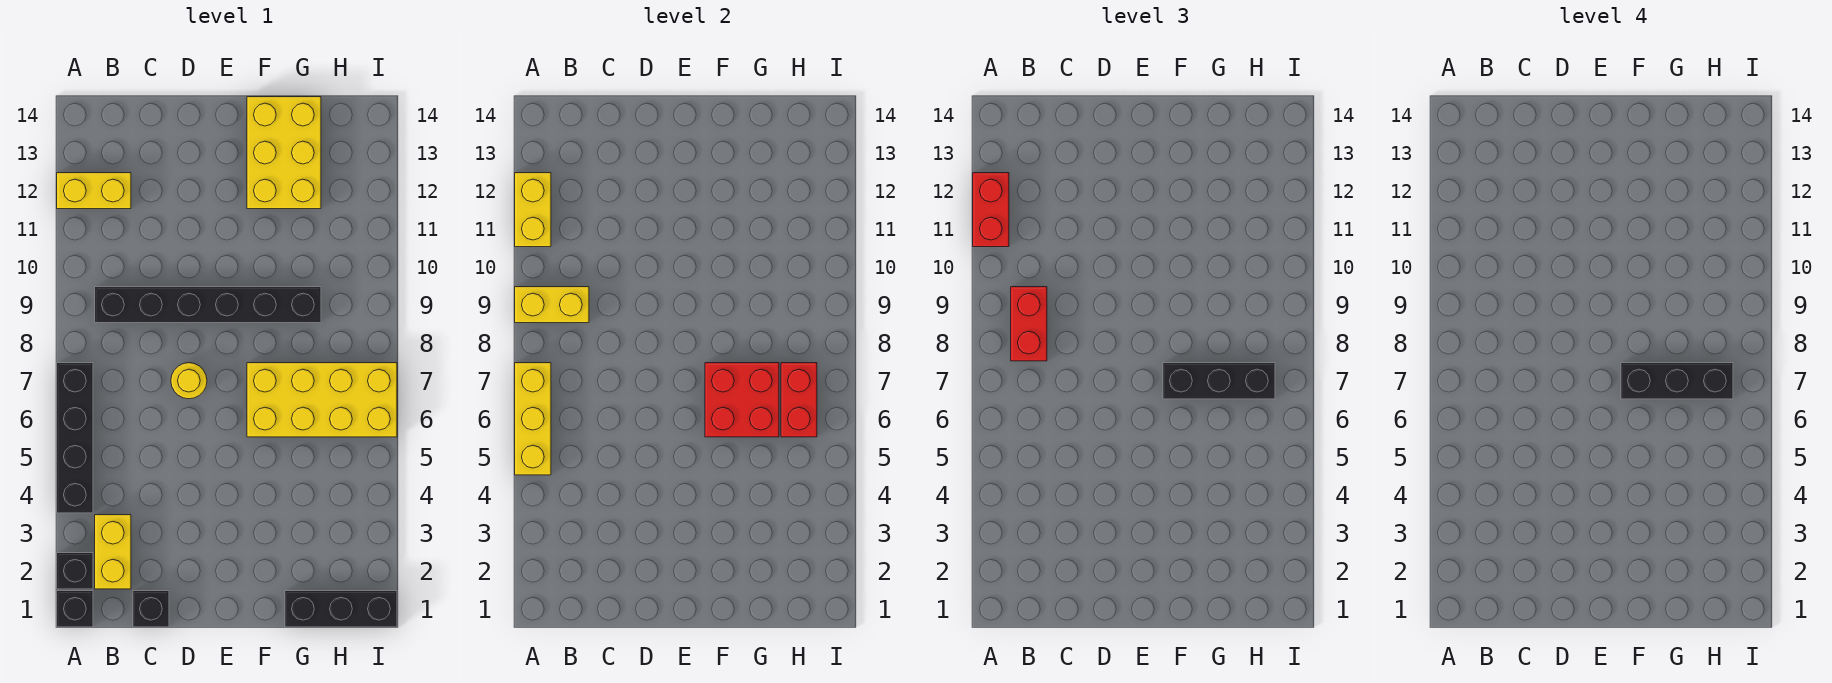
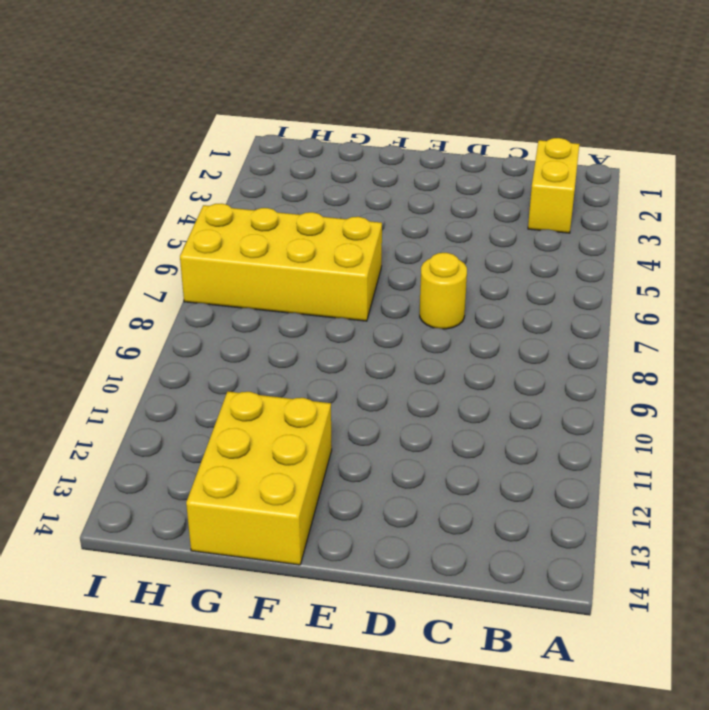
none -> black 1x1 brick [57,591,93,627]
none -> black 1x1 brick [57,553,93,589]
none -> black 1x4 brick [57,363,93,513]

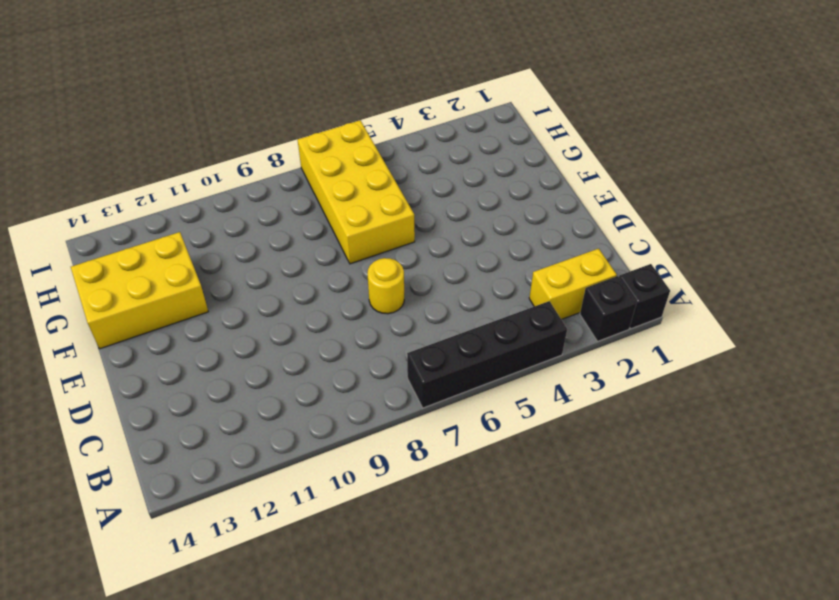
none -> yellow 1x2 brick [57,173,131,209]
none -> black 1x6 brick [95,287,321,323]
none -> black 1x1 brick [133,591,169,627]

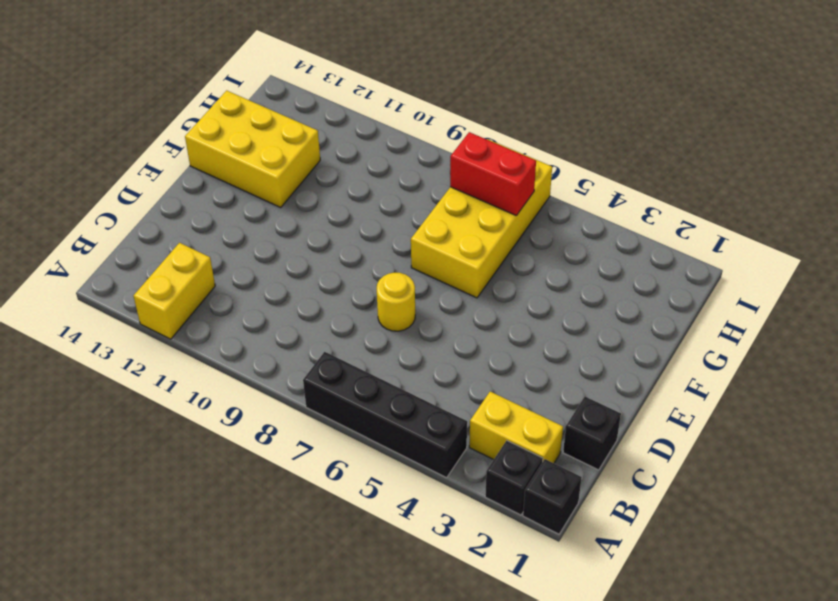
none -> black 1x6 brick [95,287,321,323]
none -> black 1x3 brick [285,591,397,627]
none -> yellow 1x3 brick [515,363,551,475]

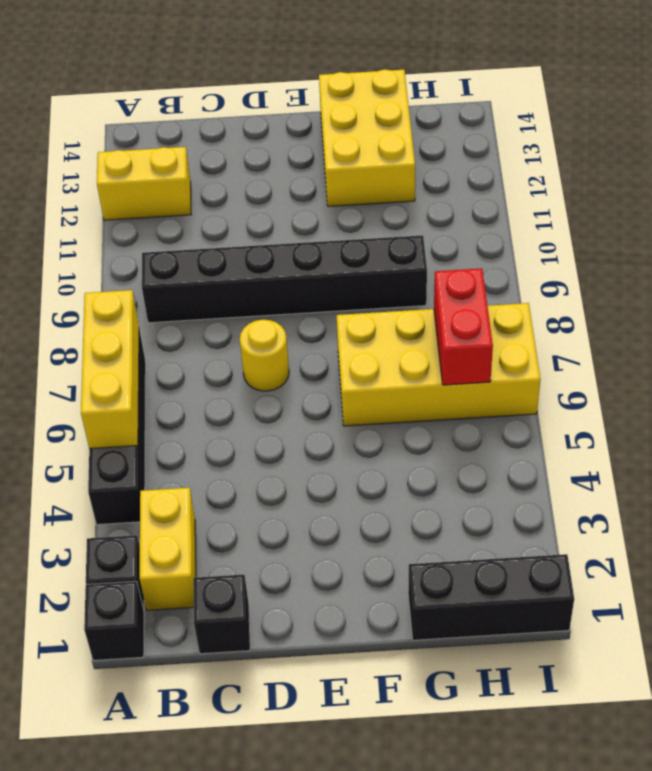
none -> yellow 1x2 brick [515,287,589,323]
none -> yellow 1x2 brick [515,173,551,247]
none -> red 2x2 brick [705,363,779,437]

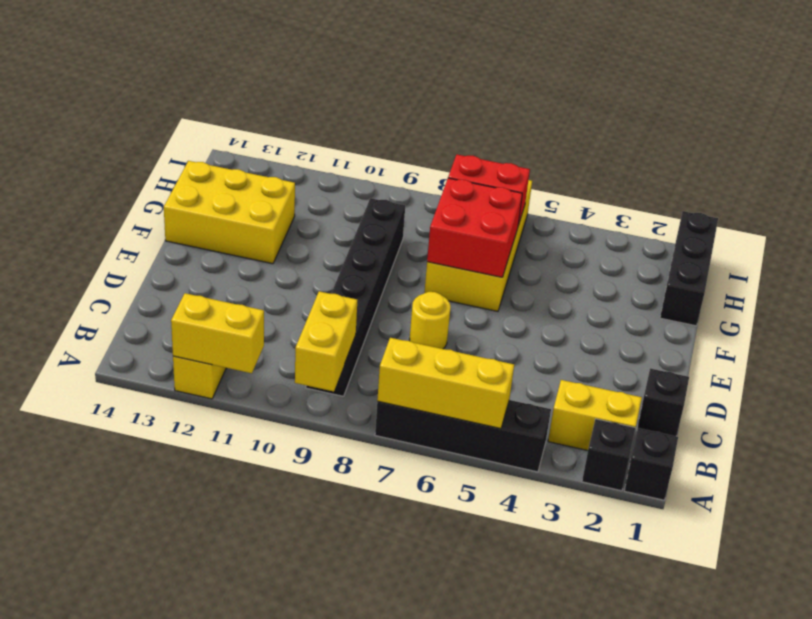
none -> red 1x2 brick [973,173,1009,247]
none -> red 1x2 brick [1011,287,1047,361]
none -> black 1x3 brick [1163,363,1275,399]

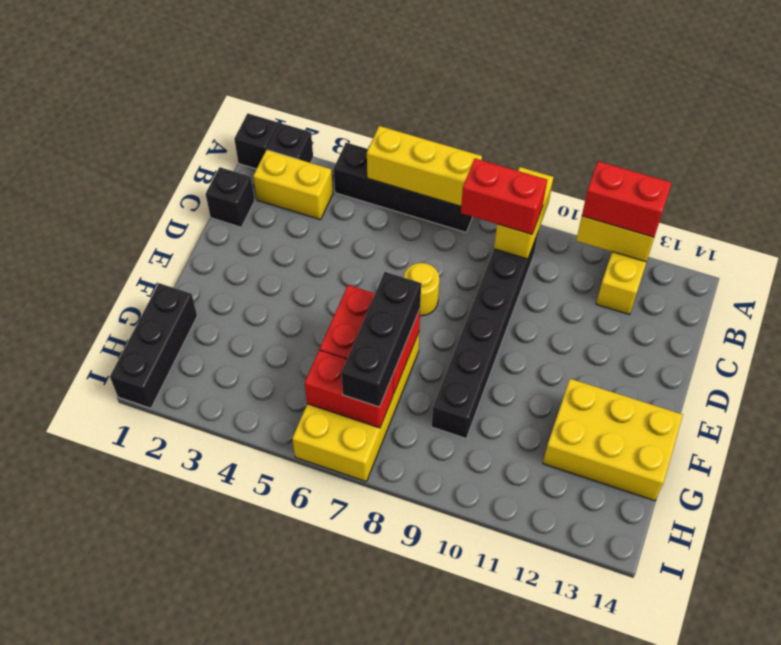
none -> black 1x3 brick [1621,363,1733,399]

